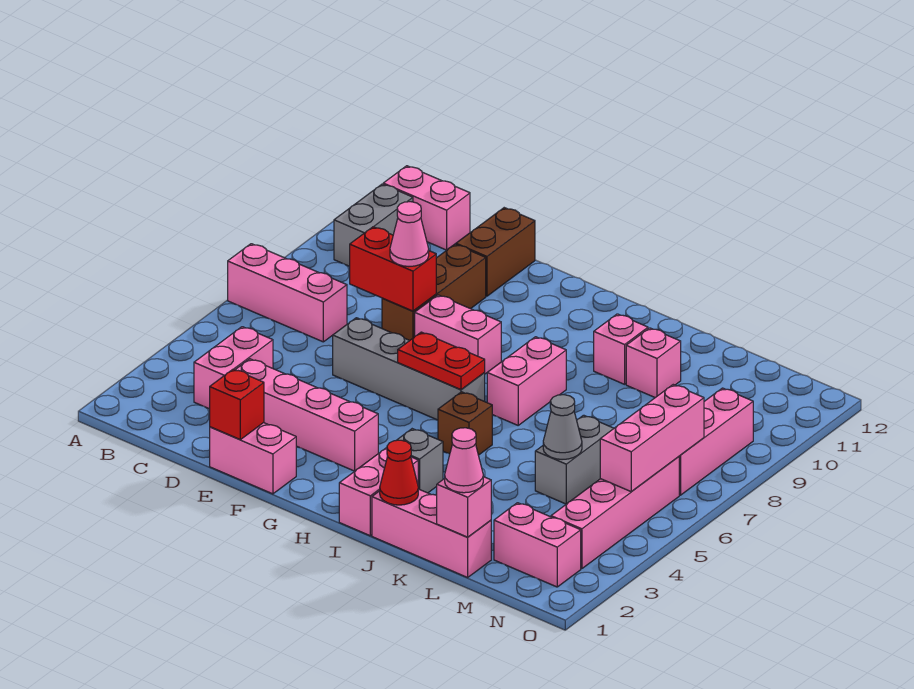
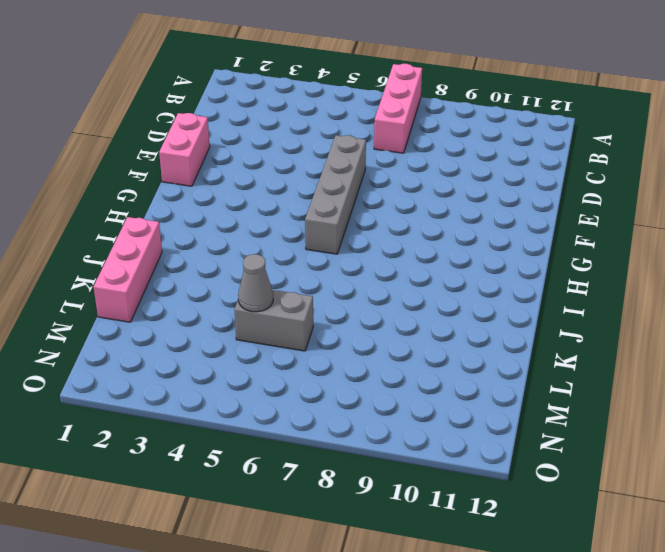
none -> grey 1x2 brick [334,184,413,266]
none -> pink 1x2 brick [383,166,470,250]
none -> pink 1x2 brick [194,327,273,409]
none -> pink 1x4 brick [235,359,378,471]

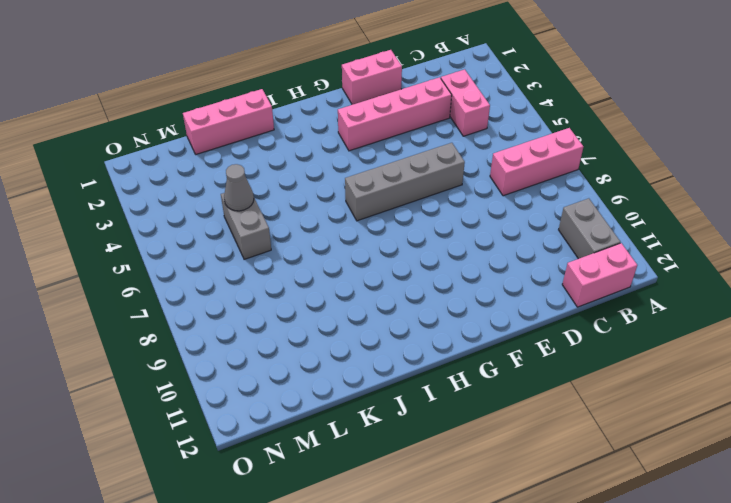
none -> brown 1x3 brick [382,244,486,341]
none -> brown 1x2 brick [456,208,535,296]
none -> pink 1x2 brick [415,295,501,374]
none -> pink 1x2 brick [339,448,418,536]

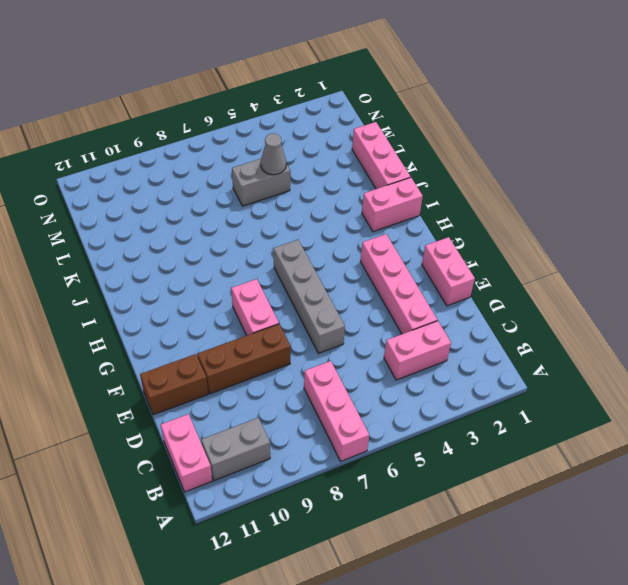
none -> grey 1x1 brick [397,429,443,493]
none -> brown 1x1 brick [438,392,492,455]
none -> pink 1x2 brick [487,337,566,425]
none -> pink 1x1 brick [594,314,648,384]

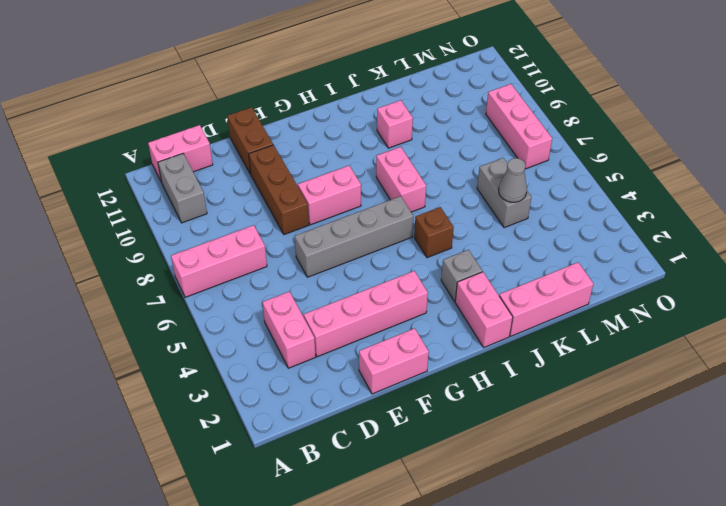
none -> pink 1x1 brick [626,328,681,398]
none -> pink 1x2 brick [494,503,581,587]
none -> pink 1x4 brick [551,457,679,569]
none -> red 1x2 brick [350,227,436,311]

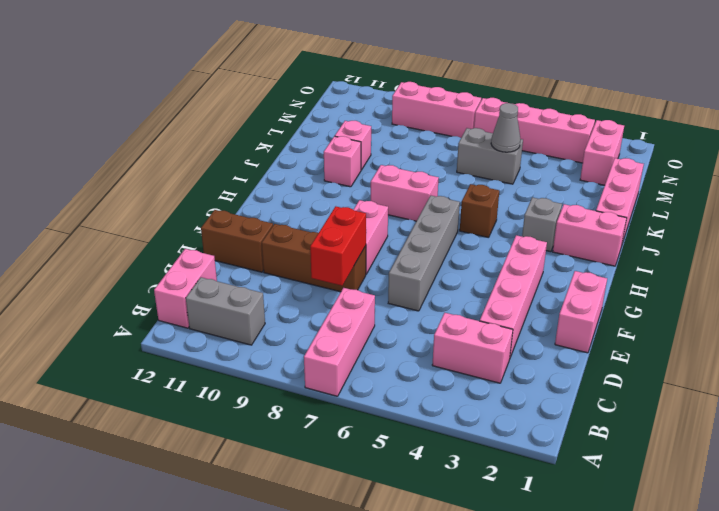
none -> red 1x1 brick [210,369,264,440]
none -> red 1x2 plate [398,332,485,390]
none -> red 1x1 cone [380,440,418,505]
none -> pink 1x1 brick [437,477,491,537]

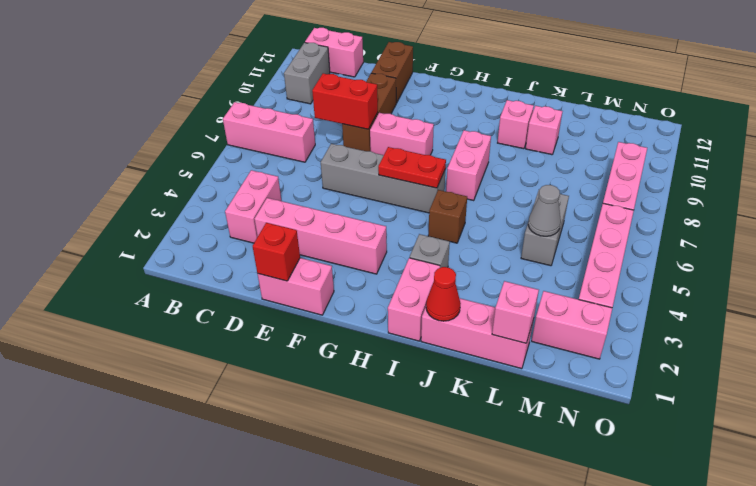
none -> pink 1x3 brick [600,385,704,492]
none -> pink 1x1 cone [390,202,429,266]
none -> pink 1x1 cone [445,428,483,493]

